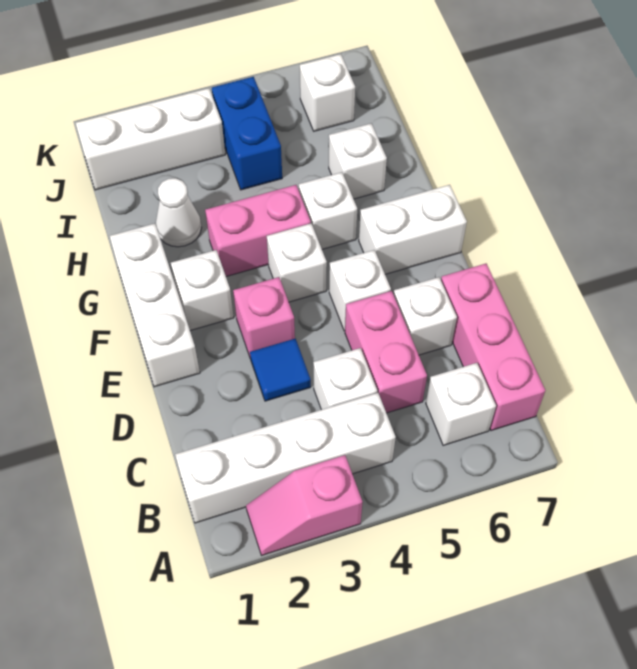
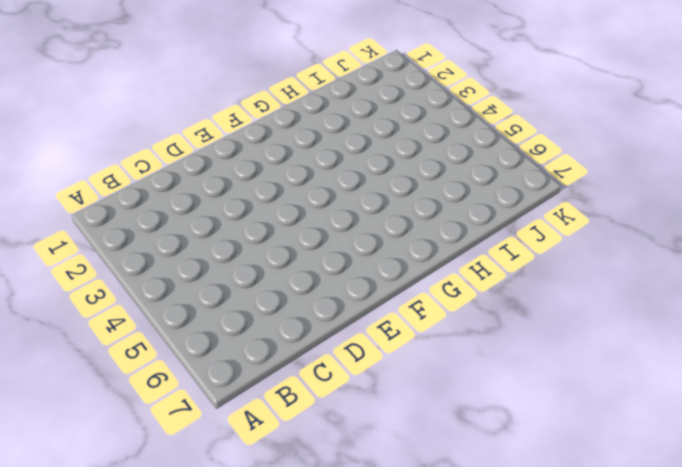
none -> pink 1x2 slope [246,455,362,555]
none -> white 1x4 brick [175,393,396,523]
none -> white 1x1 brick [426,363,496,446]

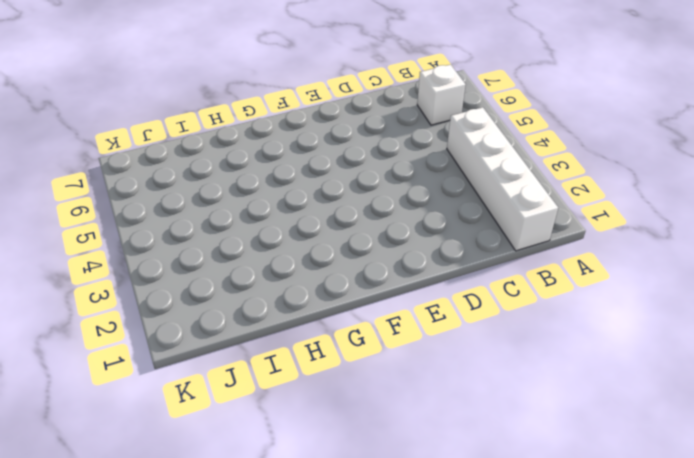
none -> pink 1x2 slope [246,455,362,555]
none -> pink 1x3 brick [441,264,545,431]
none -> white 1x1 brick [313,348,377,410]

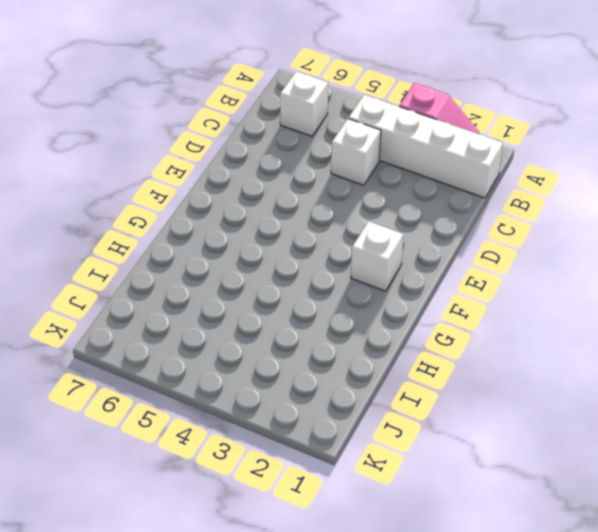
none -> pink 1x3 brick [441,264,545,431]
none -> pink 1x2 brick [345,291,427,413]
none -> blue 1x1 tile [250,339,311,401]

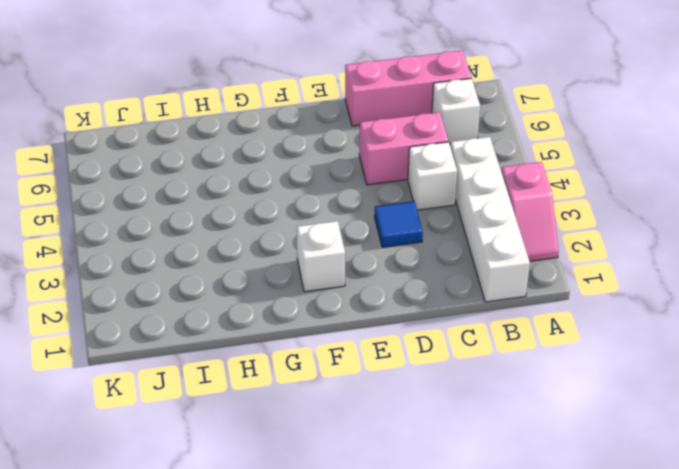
none -> white 1x1 brick [394,277,457,355]
none -> white 1x3 brick [110,223,200,387]
none -> pink 1x1 brick [233,277,295,359]

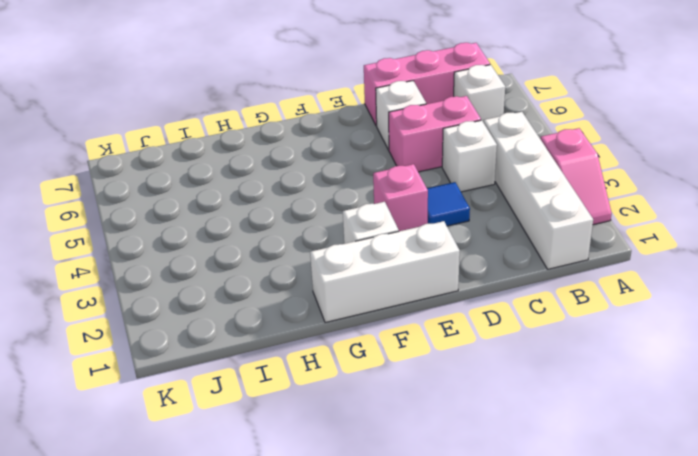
none -> white 1x1 brick [329,250,391,331]
none -> white 1x1 brick [267,224,327,302]
none -> white 1x2 brick [359,185,467,274]

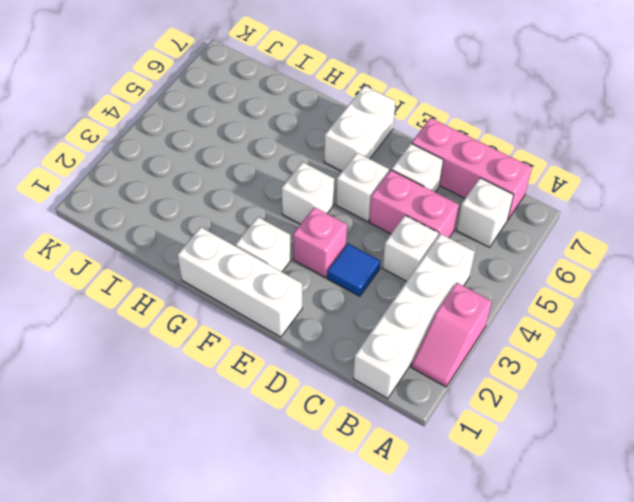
none -> pink 1x2 brick [205,185,311,276]
none -> white 1x1 brick [299,172,357,249]
none -> white 1x1 cone [156,178,201,247]

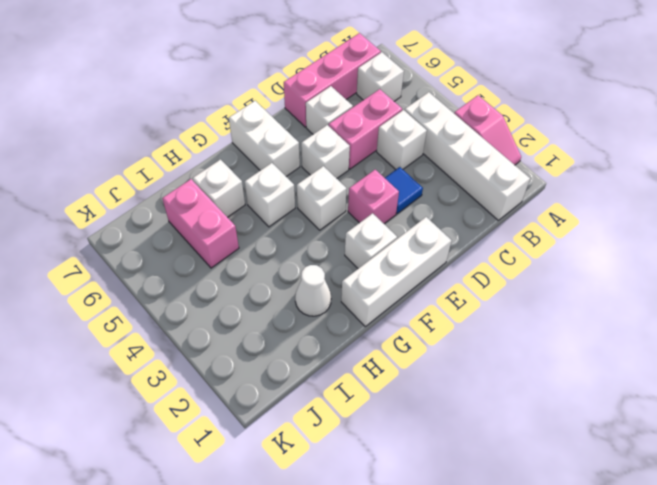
pink 1x2 brick [162,179,239,268] -> pink 1x2 brick moved to [205,185,311,276]
none -> blue 1x2 brick [212,77,282,190]
none -> white 1x3 brick [76,88,225,190]
none -> white 1x1 brick [300,54,355,131]

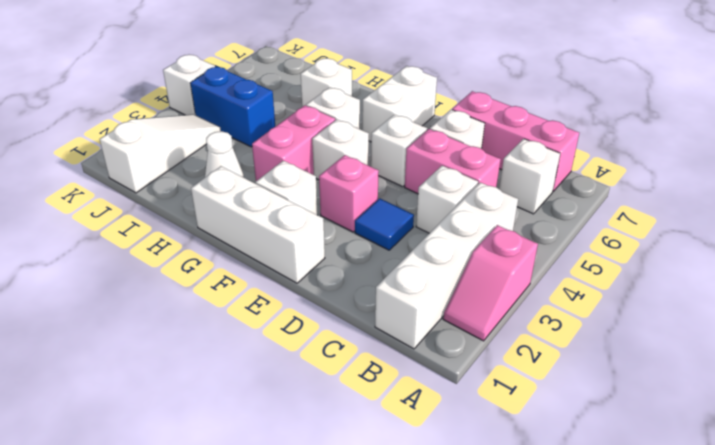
white 1x3 slope [100,114,221,193] -> white 1x3 brick [76,88,225,190]
white 1x1 brick [163,55,215,115] -> white 1x1 brick moved to [300,54,355,131]

